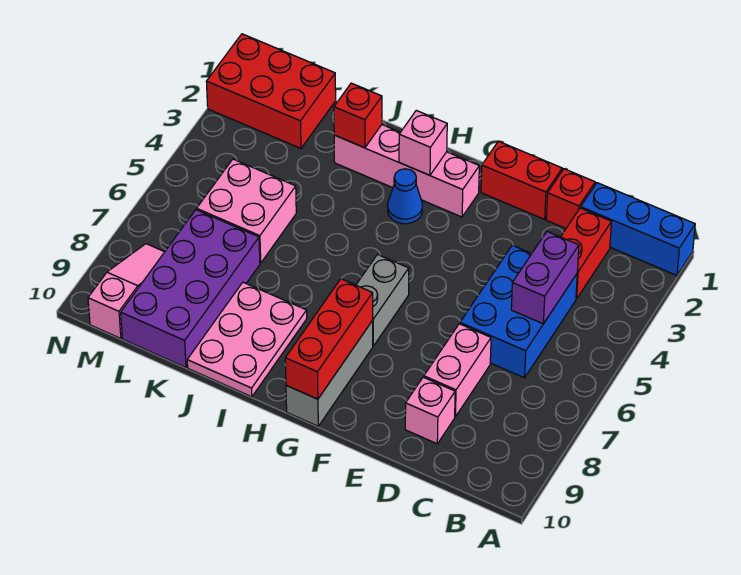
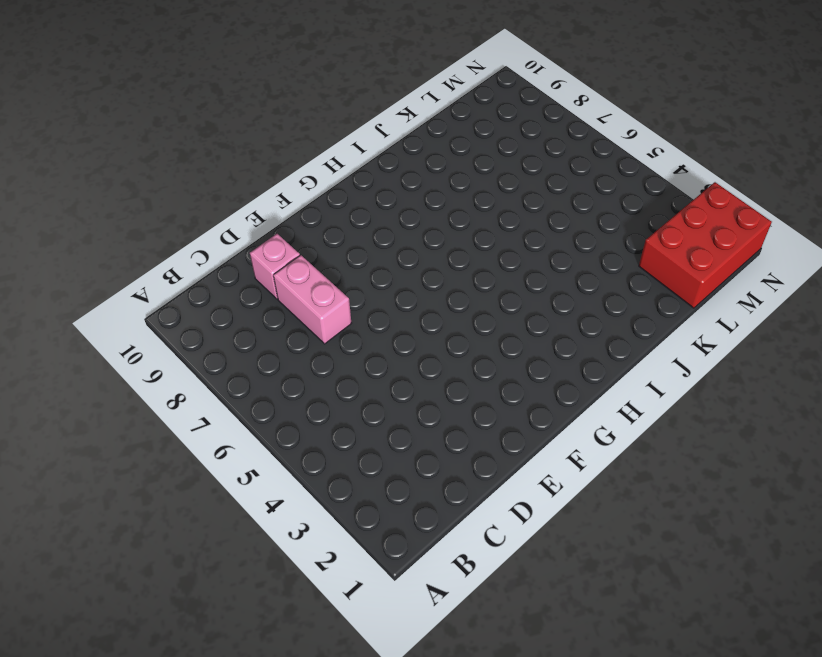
none -> blue 1x3 brick [581,183,695,275]
none -> red 1x2 brick [561,208,611,299]
none -> blue 2x3 brick [460,245,577,378]

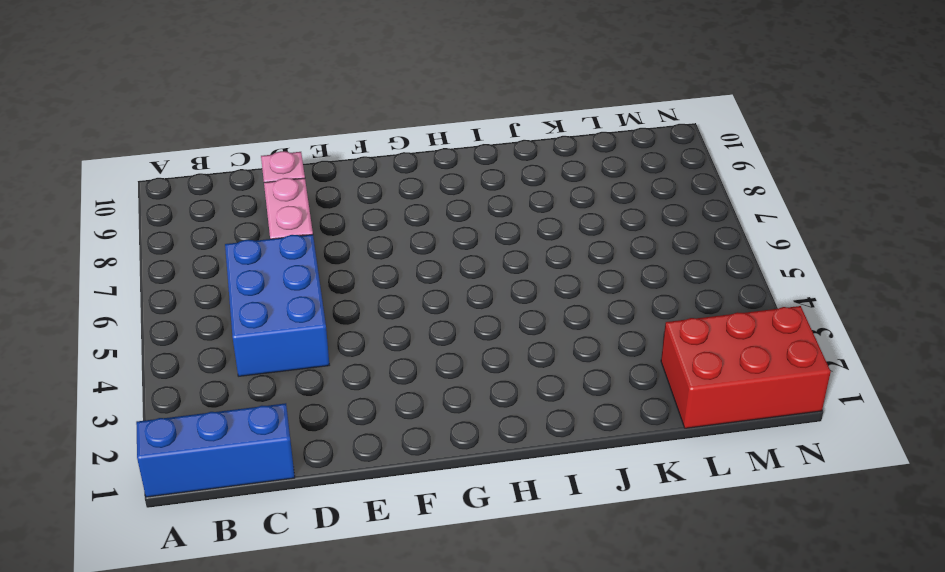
none -> red 1x2 brick [561,208,611,299]
none -> red 1x1 brick [546,169,595,228]
none -> red 1x2 brick [481,141,562,219]

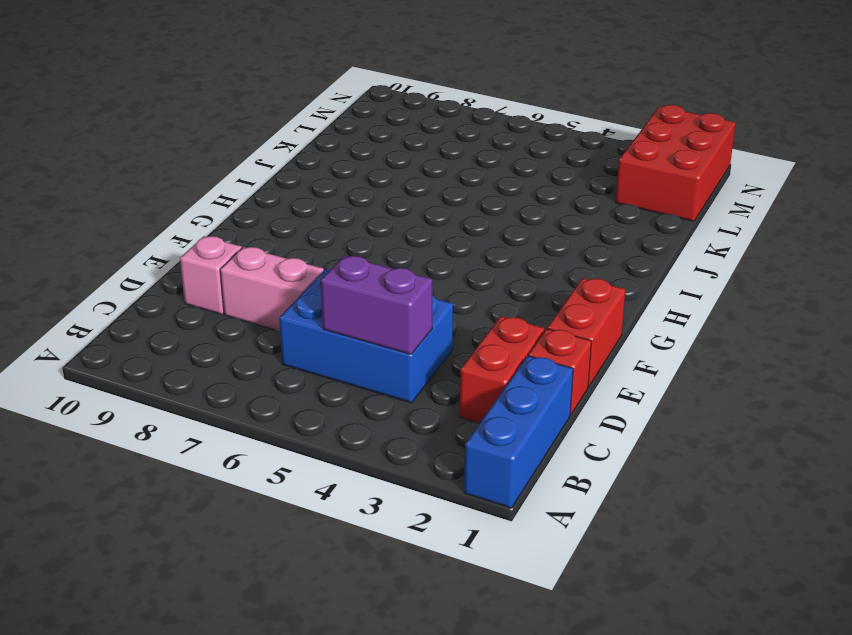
red 1x2 brick [460,316,544,423] -> red 1x2 brick turned to [561,208,611,299]
none -> pink 1x4 brick [334,125,479,217]
none -> grey 1x2 brick [356,255,409,346]
none -> grey 1x3 brick [286,321,373,426]

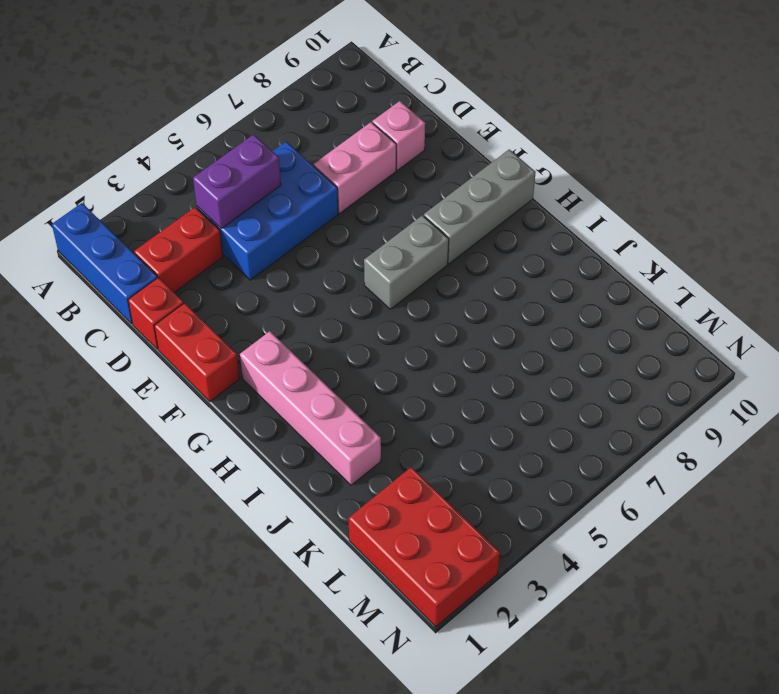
none -> blue 1x1 cone [388,169,422,224]
none -> pink 2x3 plate [187,282,307,397]
none -> pink 2x2 brick [197,159,296,263]

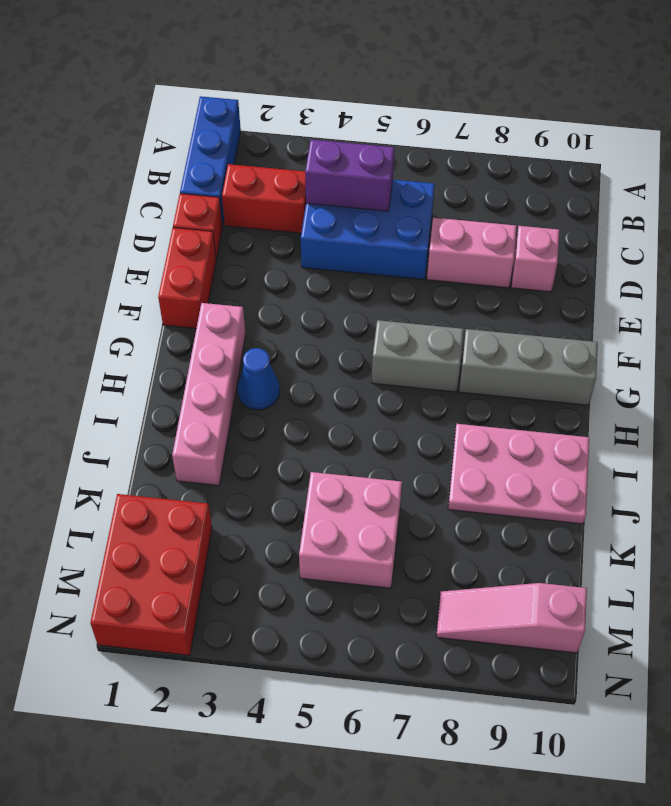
none -> purple 2x4 brick [121,210,260,367]
none -> red 1x3 brick [285,279,373,399]
none -> pink 1x1 brick [399,110,447,175]

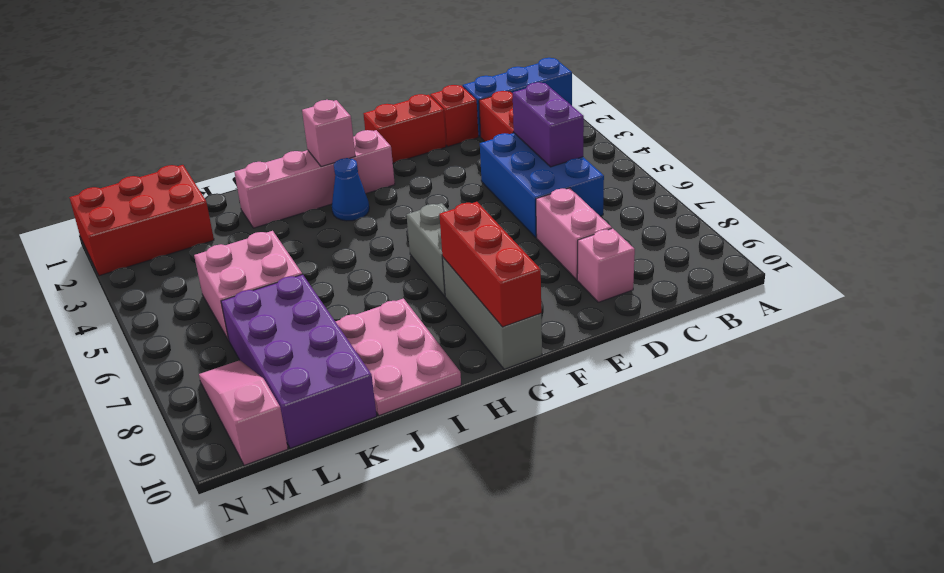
none -> red 1x1 brick [334,83,382,148]

